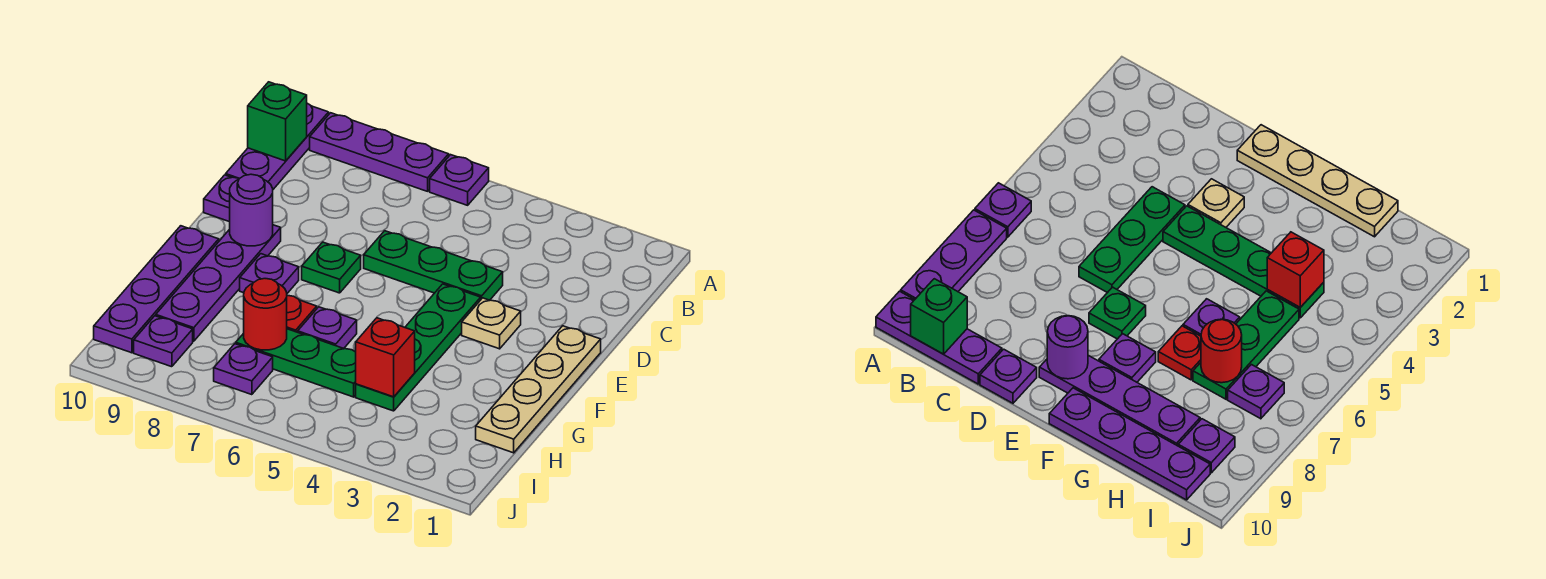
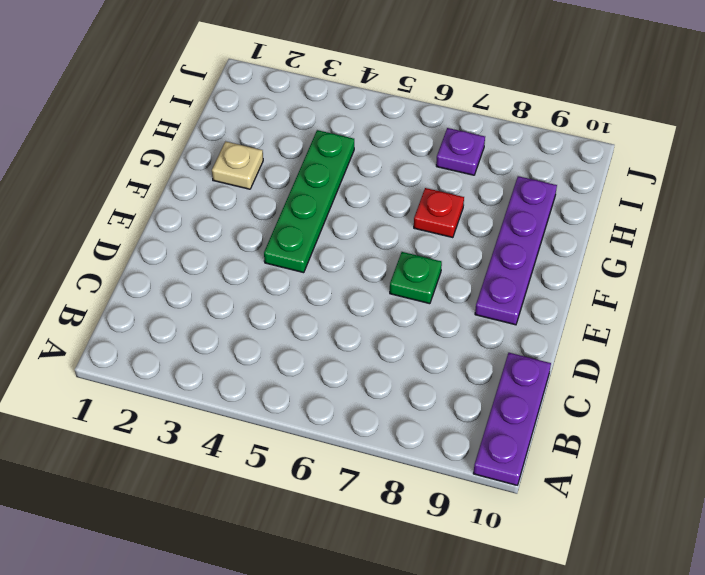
tan 1x1 plate [212,141,263,189] -> tan 1x1 plate moved to [462,298,521,349]
none -> purple 1x1 plate [430,155,489,205]
none -> purple 1x3 plate [310,113,449,191]
none -> green 1x3 plate [364,231,503,300]

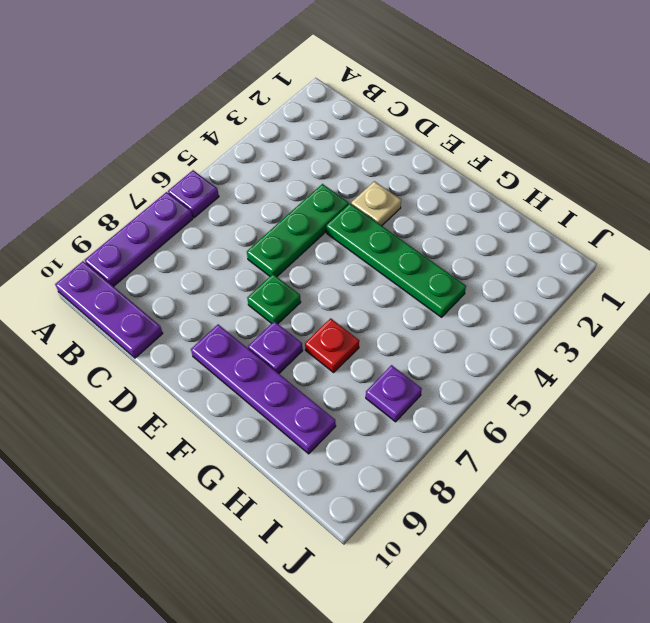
none -> purple 1x1 plate [204,175,240,222]
none -> tan 1x4 plate [476,326,601,453]
none -> purple 1x4 plate [94,226,219,353]

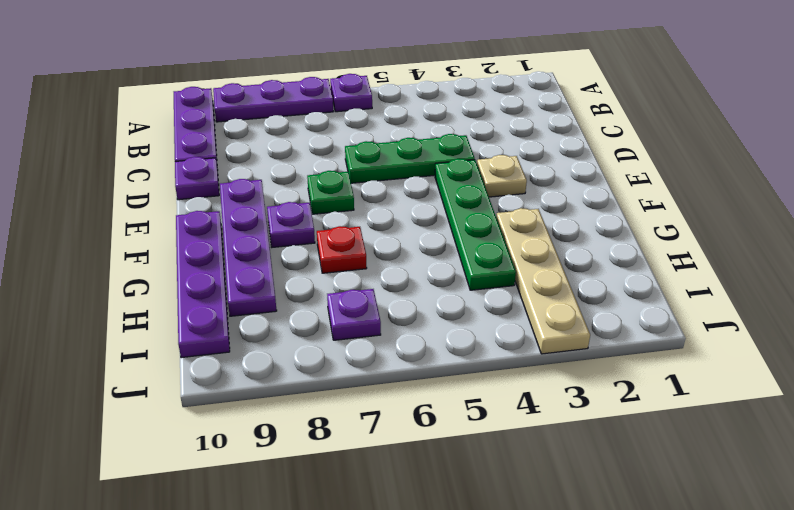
tan 1x4 plate [496,208,590,354] -> tan 1x4 plate moved to [476,326,601,453]
none -> purple 1x1 plate [298,307,357,348]
none -> green 1x3 plate [236,329,356,397]
none -> purple 1x1 plate [134,316,193,367]

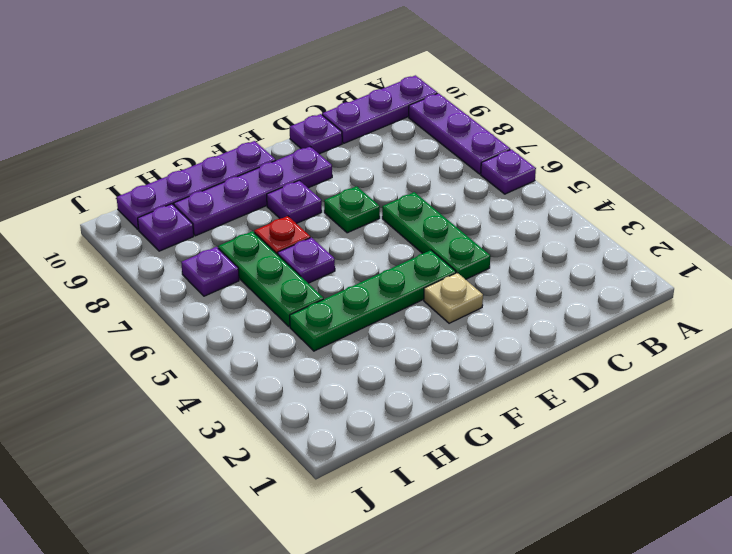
none -> tan 1x4 plate [476,326,601,453]
none -> green 1x1 brick [248,82,307,161]
none -> purple 1x1 round brick [230,174,273,246]

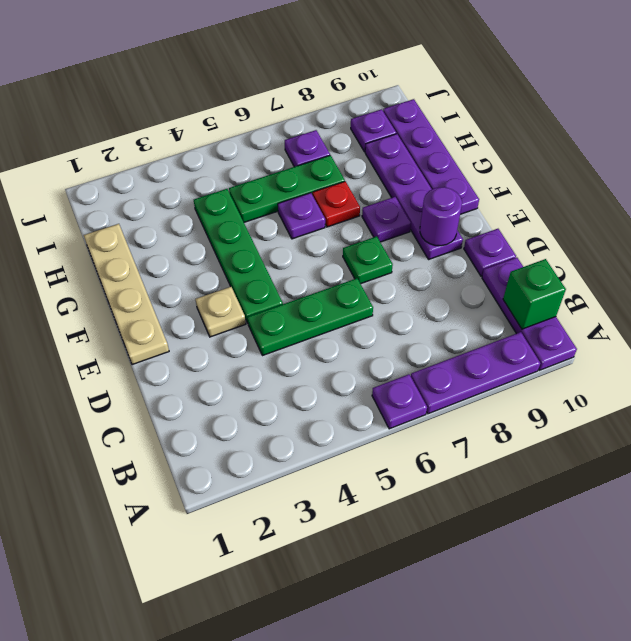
none -> red 1x1 brick [356,318,415,397]
none -> red 1x1 round brick [244,279,287,350]

